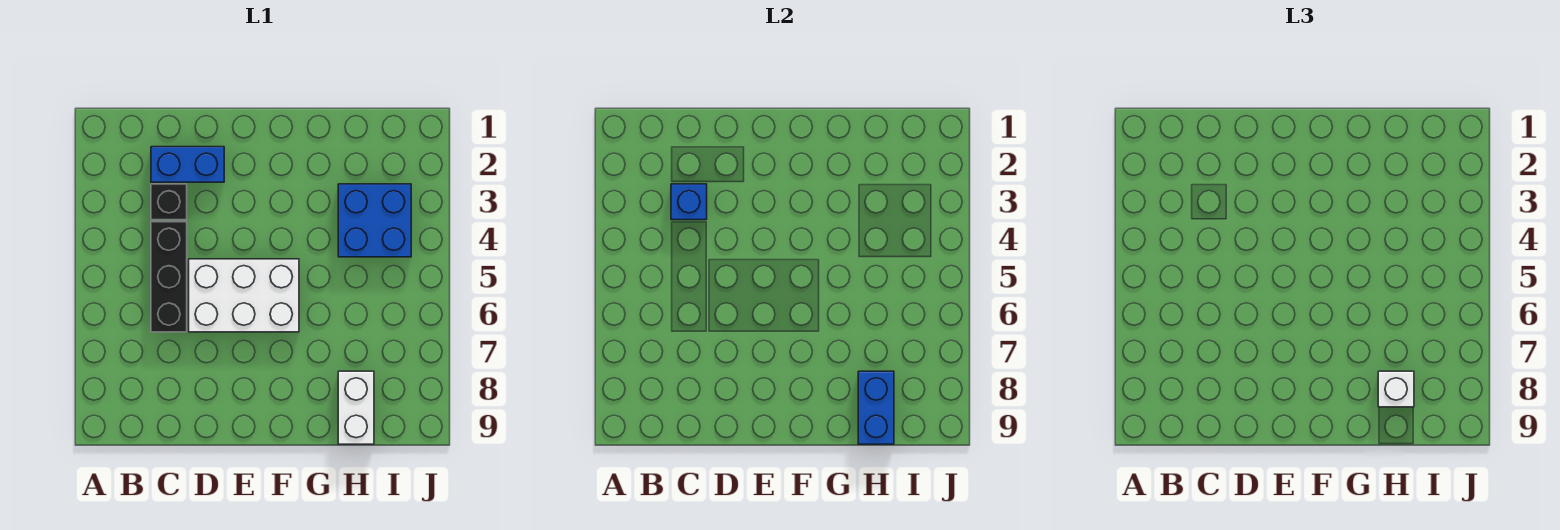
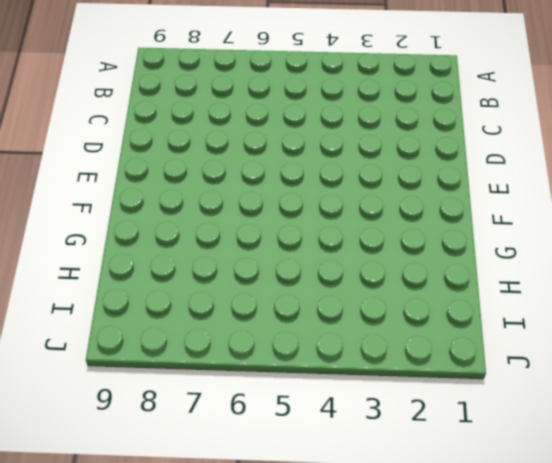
none -> blue 1x2 brick [151,147,224,182]
none -> black 1x1 brick [151,184,187,220]

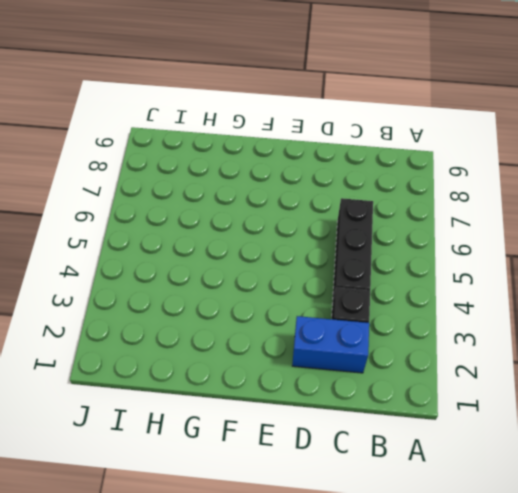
none -> white 2x3 brick [189,259,299,332]
none -> blue 2x2 brick [338,184,411,257]

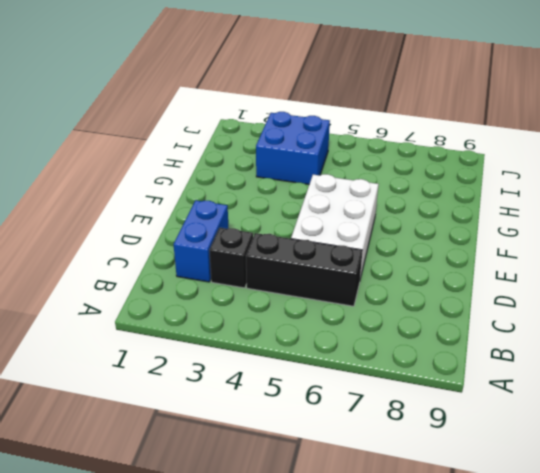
none -> white 1x2 brick [338,371,374,444]
none -> blue 1x1 brick [671,184,707,220]

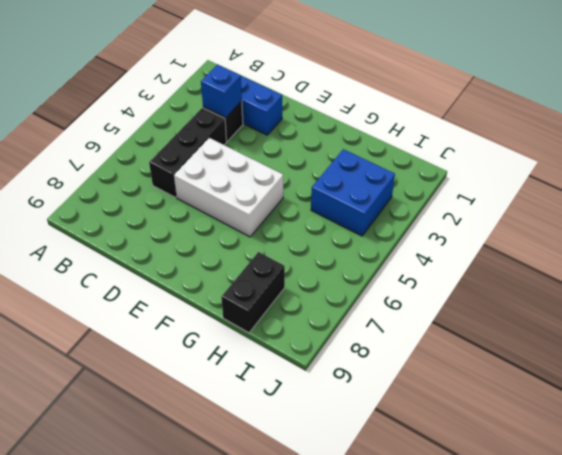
black 1x2 brick [221,252,285,333] -> white 1x2 brick [338,371,374,444]
none -> blue 1x2 brick [858,371,894,444]
none -> white 1x1 brick [1378,371,1414,407]

